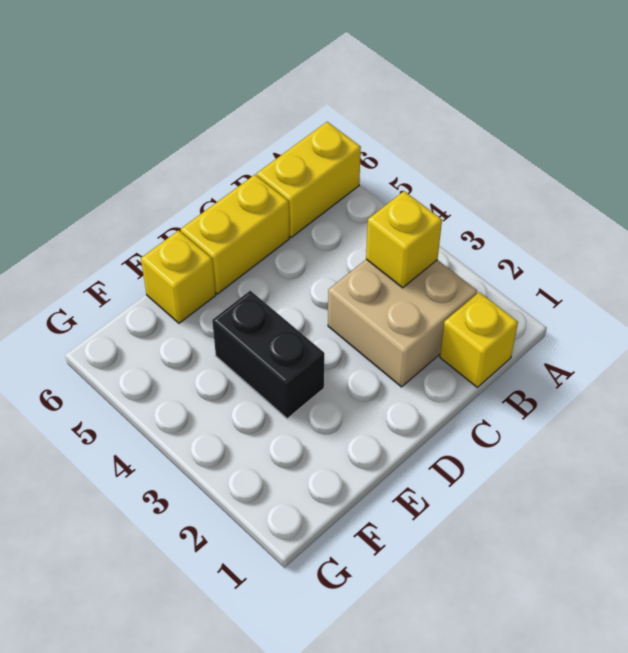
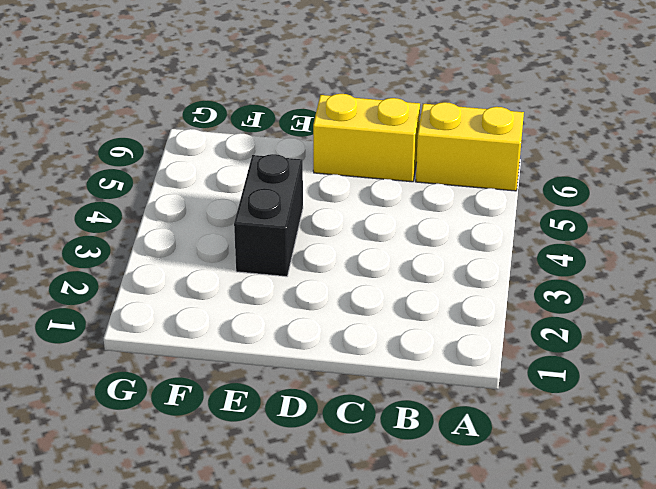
none -> yellow 1x1 brick [440,292,518,387]
none -> tan 2x2 brick [328,259,477,387]

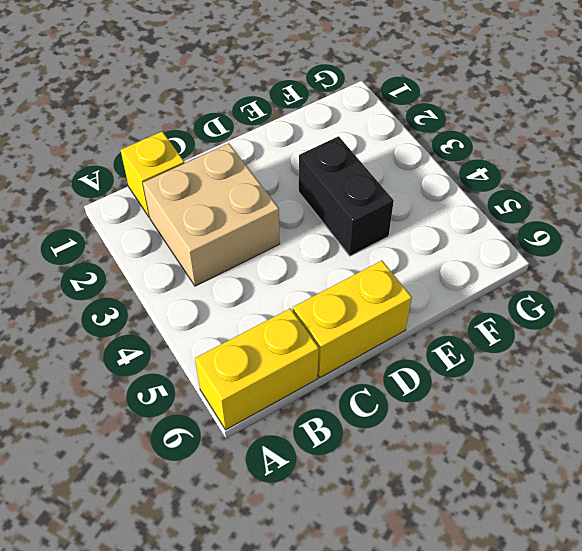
none -> yellow 1x1 brick [141,230,216,323]
none -> yellow 1x1 brick [366,191,442,288]

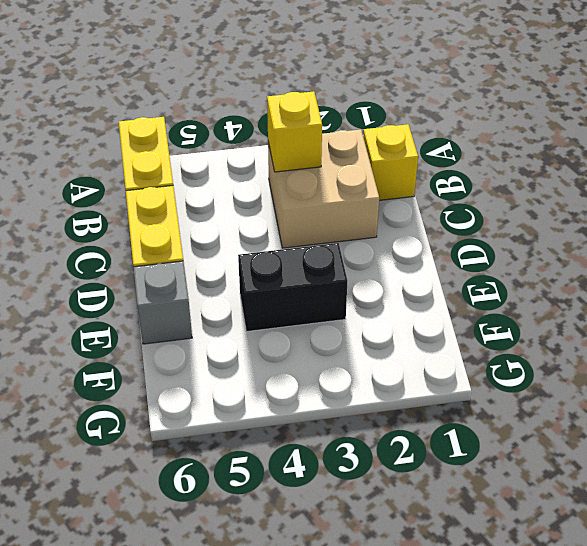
grey 1x1 brick [134,261,192,344] -> yellow 1x1 brick [141,230,216,323]

